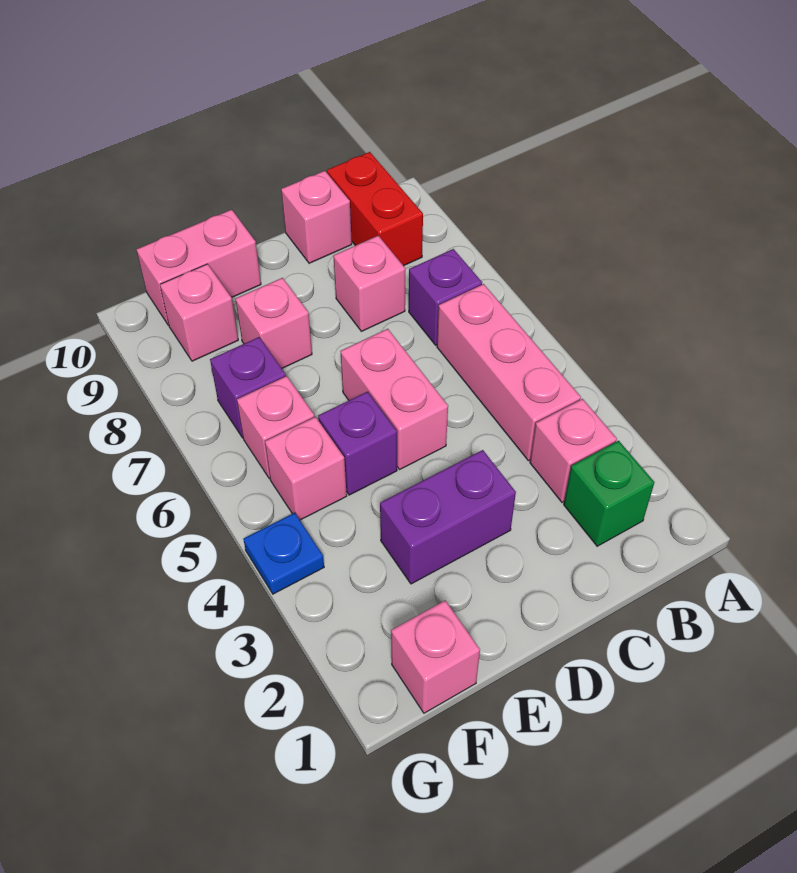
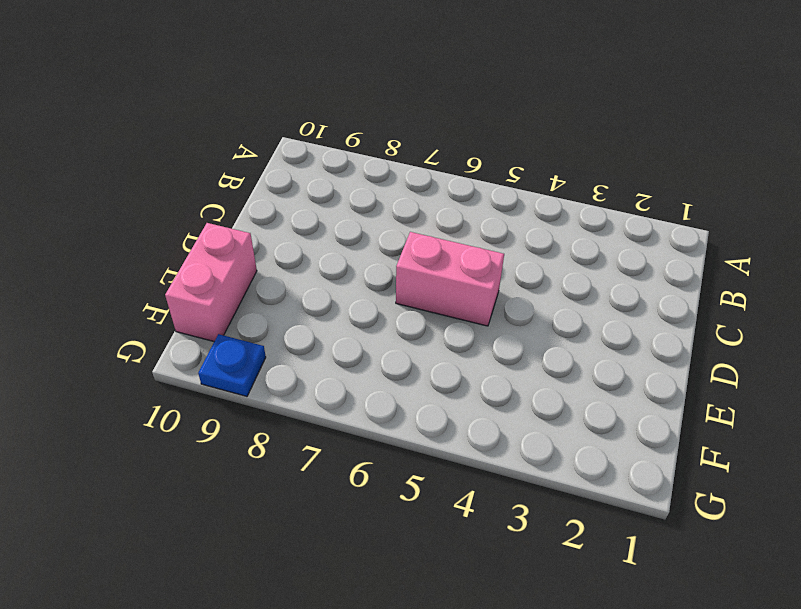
blue 1x1 plate [198,334,266,396] -> blue 1x1 plate moved to [243,513,324,594]
none -> green 1x1 brick [564,441,654,546]
none -> pink 1x1 brick [530,399,617,502]
none -> pink 1x3 brick [437,284,581,461]

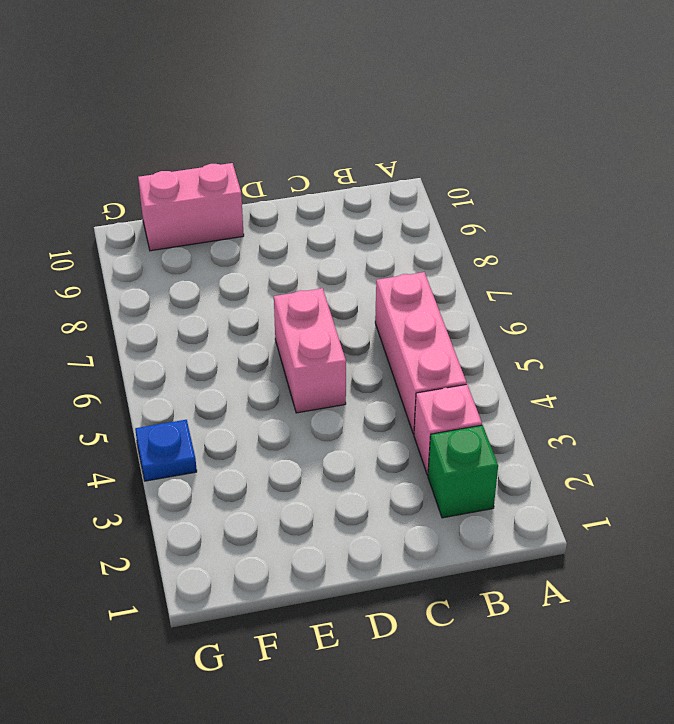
none -> purple 1x1 brick [409,249,482,345]
none -> red 1x2 brick [327,152,423,266]
none -> pink 1x1 brick [333,236,405,331]

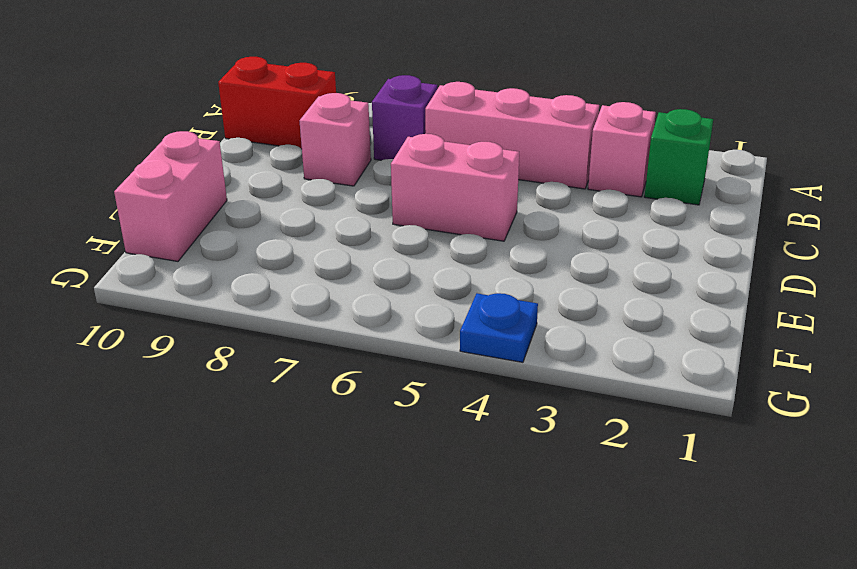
none -> pink 1x1 brick [281,171,352,263]
none -> purple 1x2 brick [380,450,516,584]
none -> purple 1x1 brick [318,392,397,495]

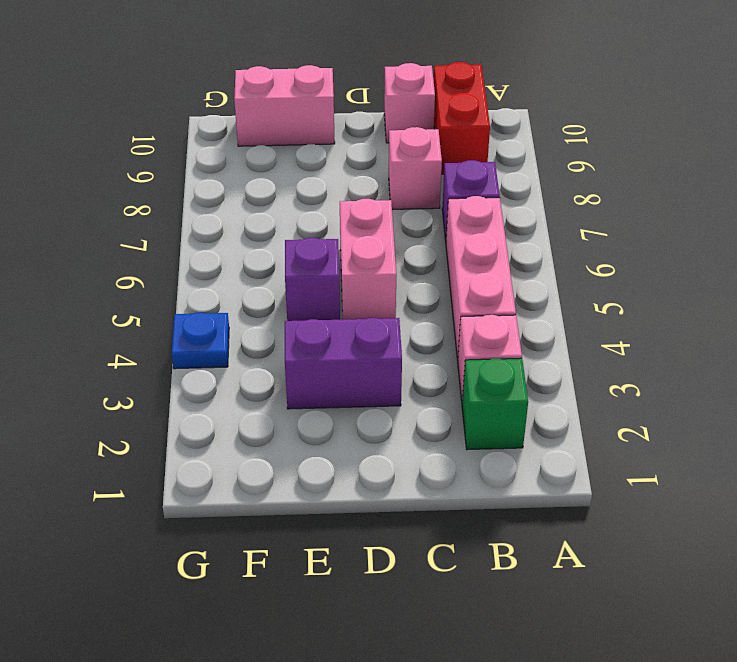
none -> pink 1x1 brick [236,278,312,368]
none -> pink 1x1 brick [391,601,480,713]
none -> pink 1x1 brick [265,417,347,520]

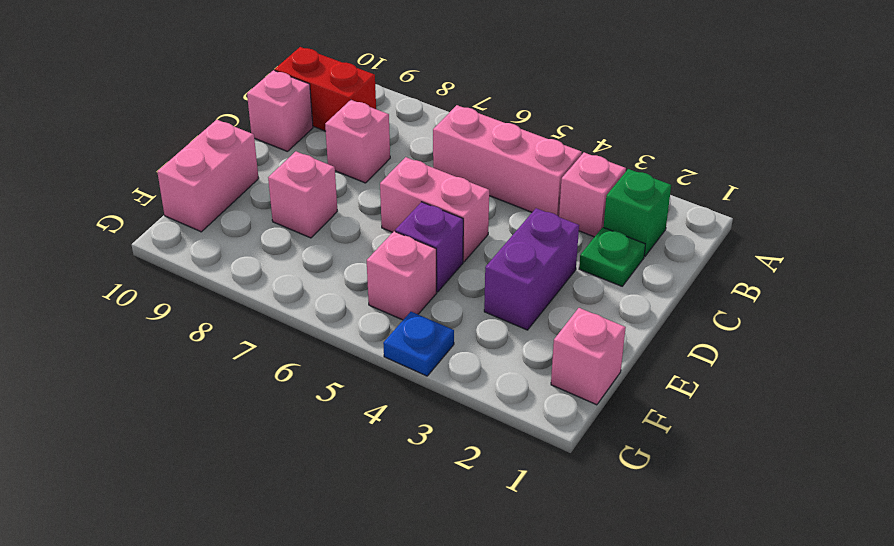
green 1x1 plate [579,227,645,286] -> none
none -> purple 1x1 brick [409,249,482,345]
none -> pink 1x1 brick [237,376,314,479]
none -> purple 1x1 brick [210,337,286,438]

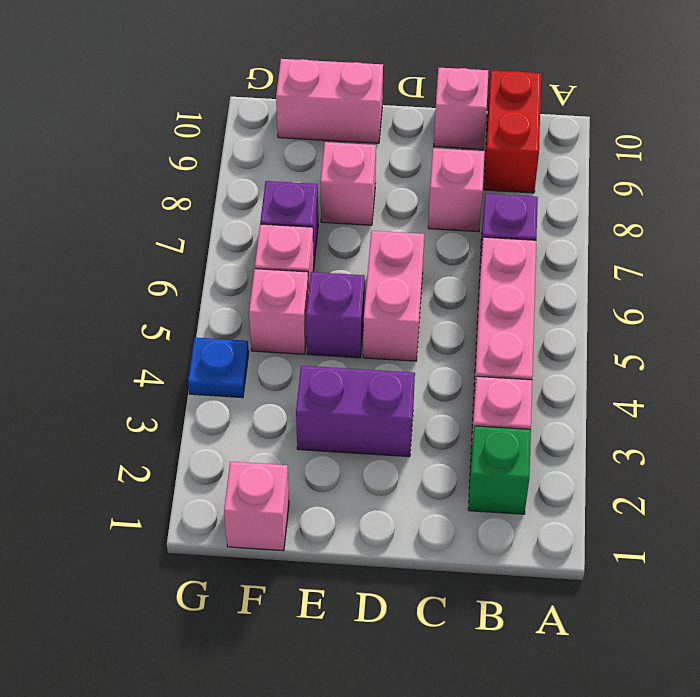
none -> pink 1x1 brick [160,264,238,361]

